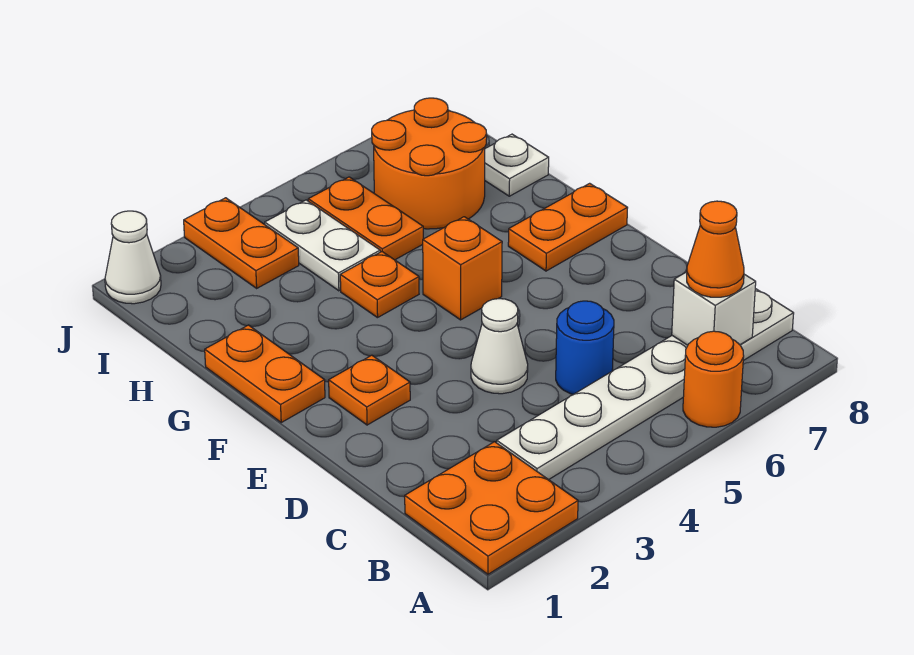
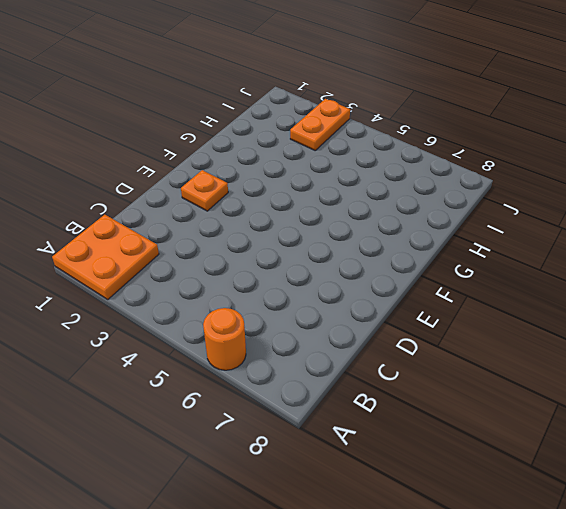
none -> white 1x6 plate [497,289,794,480]
none -> blue 1x1 round brick [556,301,614,394]
none -> white 1x1 cone [471,299,528,394]

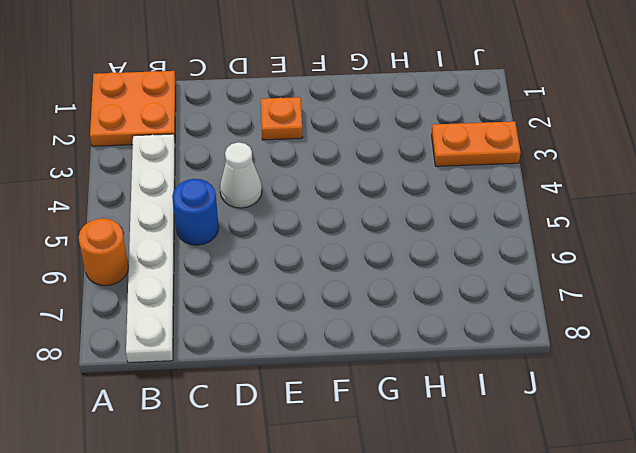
none -> orange 1x2 plate [205,325,325,422]
none -> orange 1x1 brick [423,217,502,320]
none -> orange 1x2 plate [508,183,627,271]

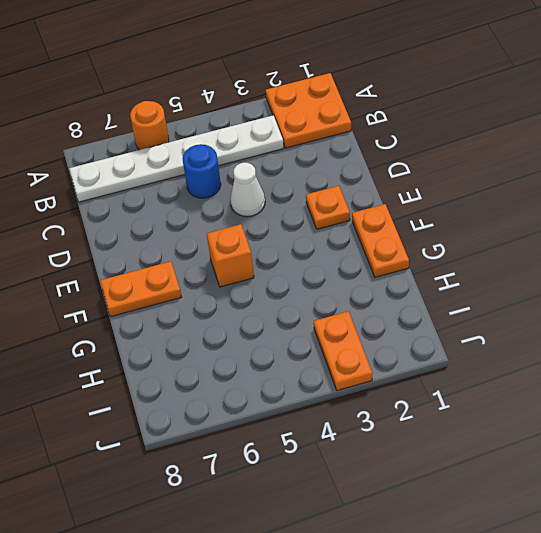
none -> orange 1x1 plate [340,252,419,318]
none -> white 1x2 plate [265,200,380,291]
none -> orange 1x2 plate [308,177,423,260]

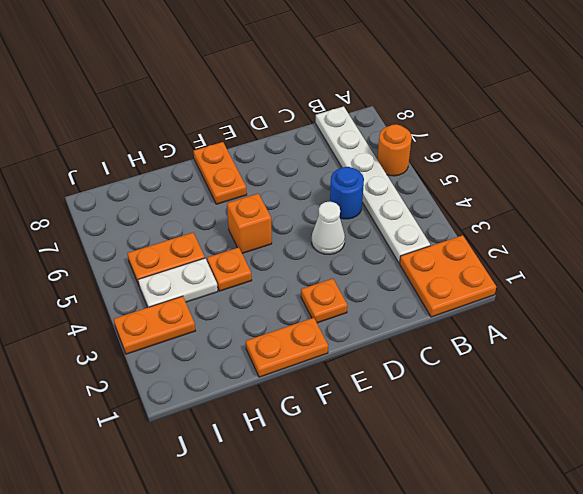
none -> orange 2x2 round brick [372,98,487,229]
none -> white 1x1 plate [485,134,549,196]
none -> white 1x1 cone [105,211,161,304]

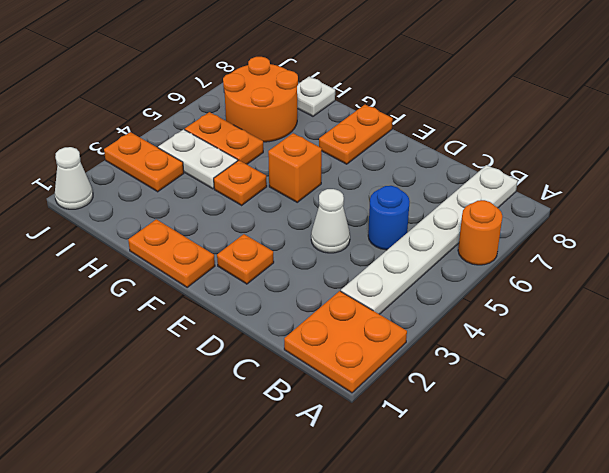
none -> white 1x1 brick [672,272,756,345]
none -> orange 1x1 cone [687,201,744,297]

